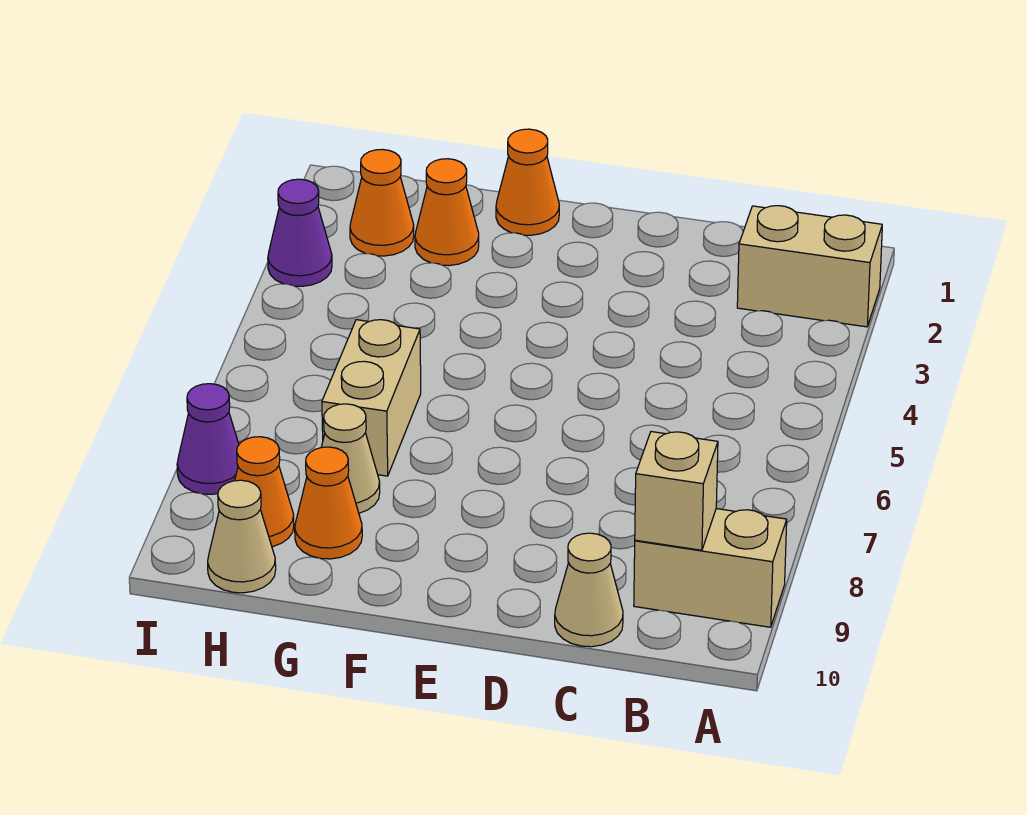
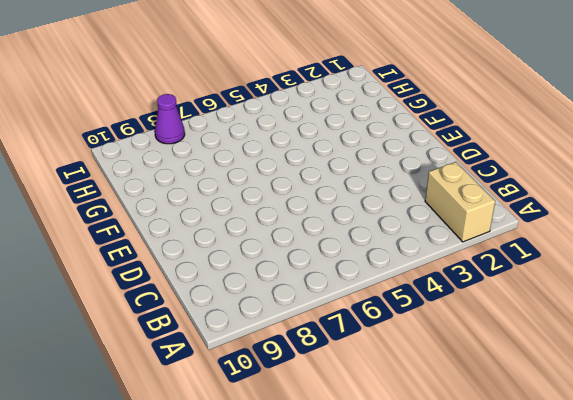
none -> tan 1x2 brick [634,509,787,627]
none -> tan 1x1 cone [555,533,623,647]
none -> orange 1x1 cone [496,129,559,235]

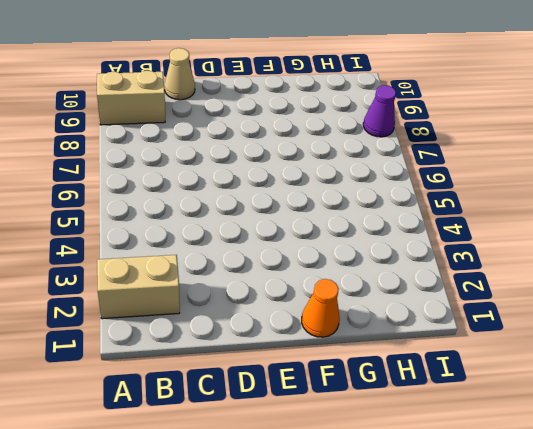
none -> orange 1x1 cone [415,159,479,266]
none -> tan 1x2 brick [322,320,421,476]
none -> tan 1x1 cone [321,404,380,513]

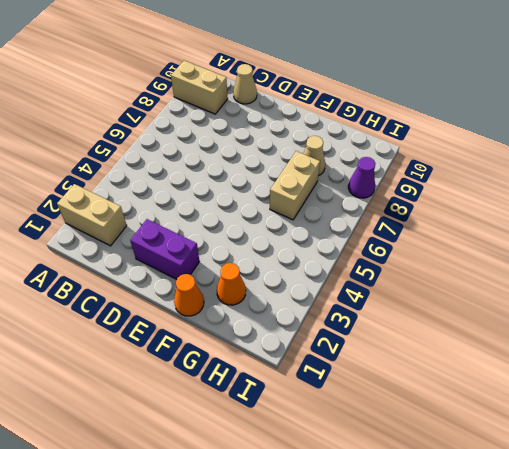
purple 1x2 brick [130,219,199,279] -> none
none -> orange 1x1 cone [295,447,362,559]
none -> orange 1x1 cone [350,149,414,256]
none -> orange 1x1 cone [235,437,294,547]

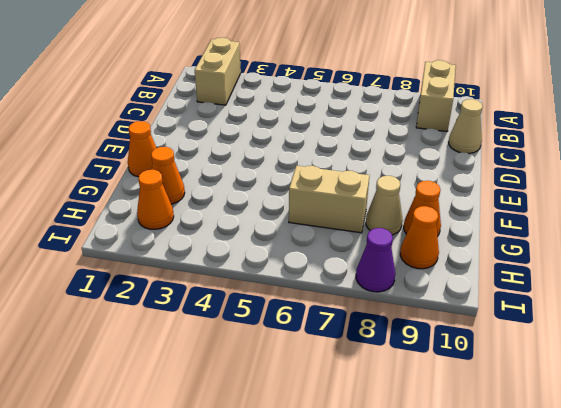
none -> tan 1x1 cone [208,480,276,593]
none -> purple 1x1 cone [268,179,332,286]
none -> tan 1x1 brick [635,432,718,550]

